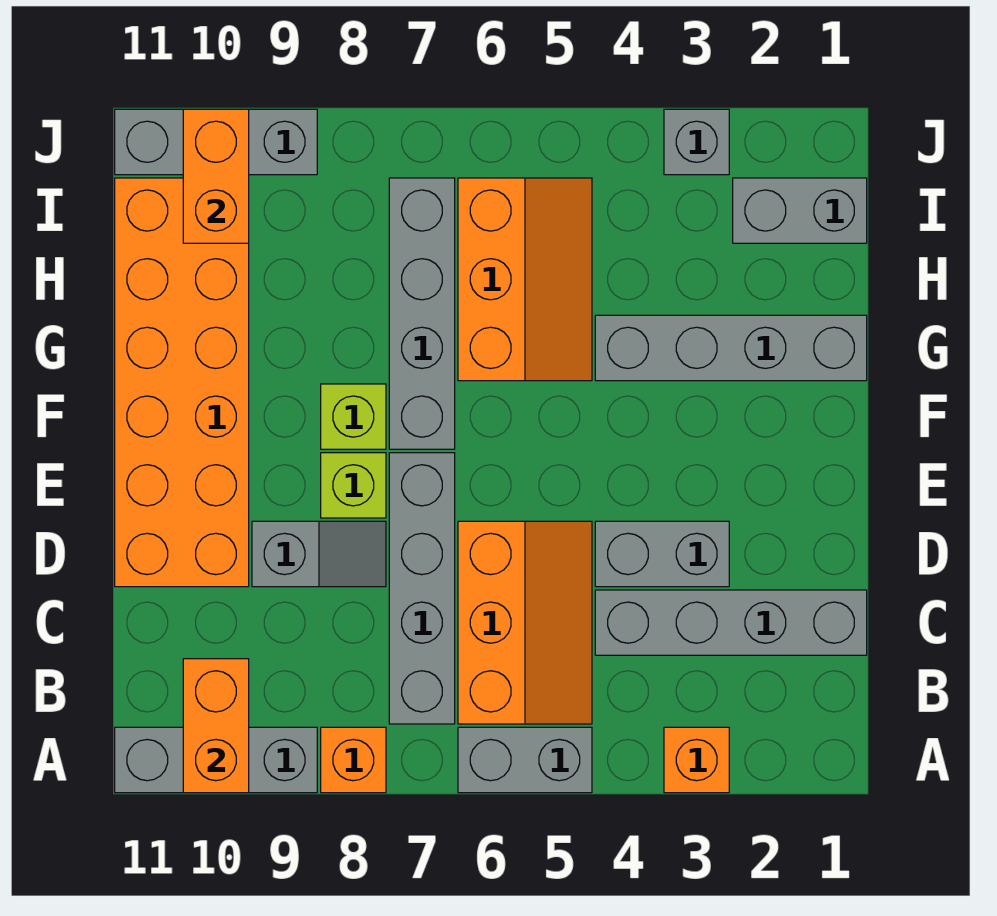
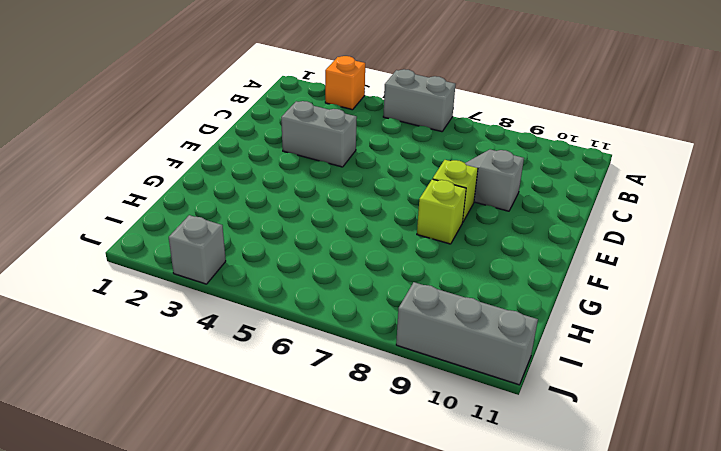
none -> orange 1x1 brick [321,727,386,793]
none -> grey 1x3 brick [115,727,317,793]
none -> orange 2x3 slope [458,521,592,724]

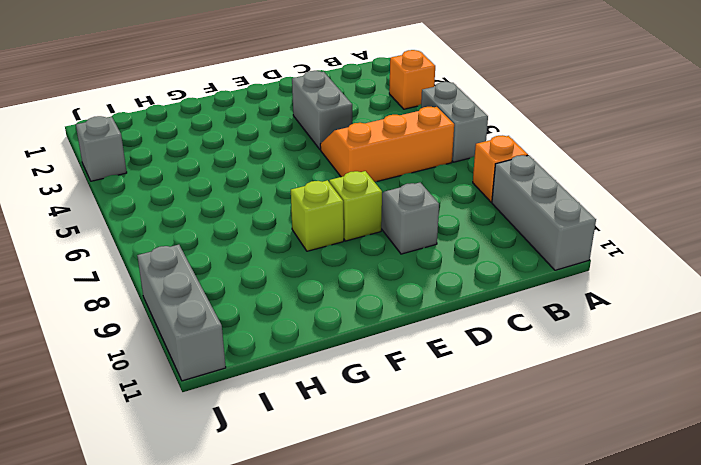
none -> grey 1x4 brick [389,453,455,724]
none -> grey 1x4 brick [595,590,867,655]
none -> orange 2x6 brick [115,178,249,587]

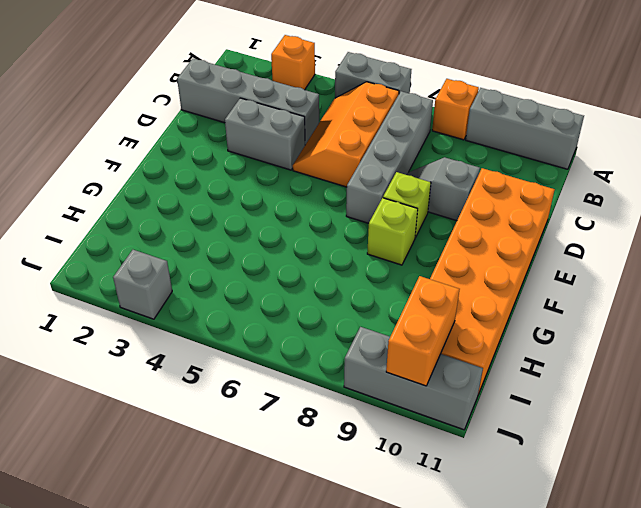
none -> grey 1x4 brick [389,178,455,449]
none -> grey 1x4 brick [595,315,867,381]
none -> orange 2x3 slope [458,178,592,381]

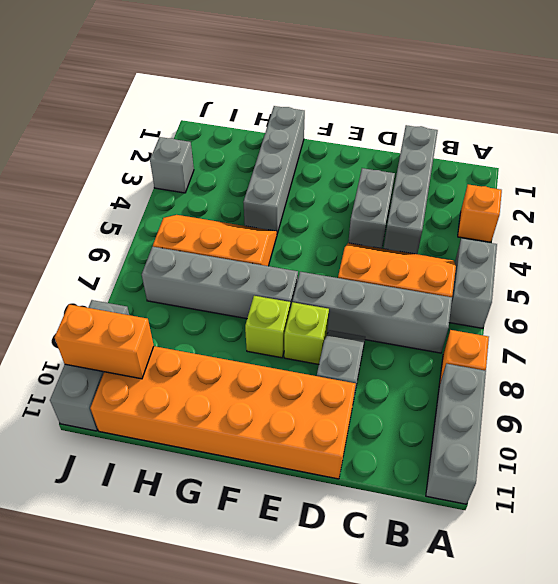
none -> grey 1x2 brick [733,178,867,243]
none -> orange 1x2 brick [183,659,249,793]

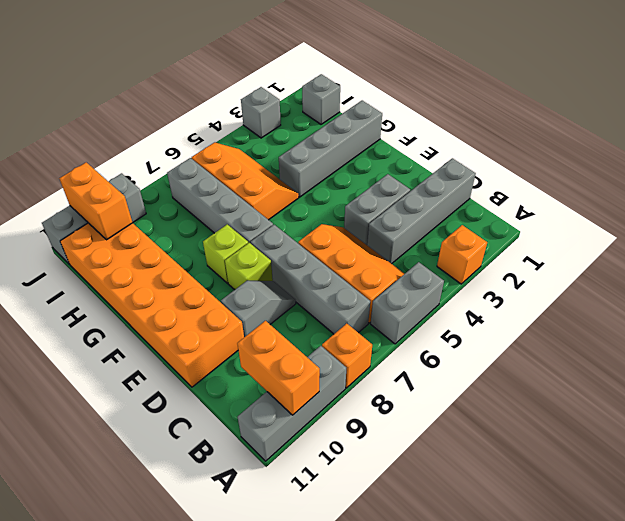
grey 1x1 brick [302,74,340,124] -> grey 1x2 brick [733,178,867,243]

